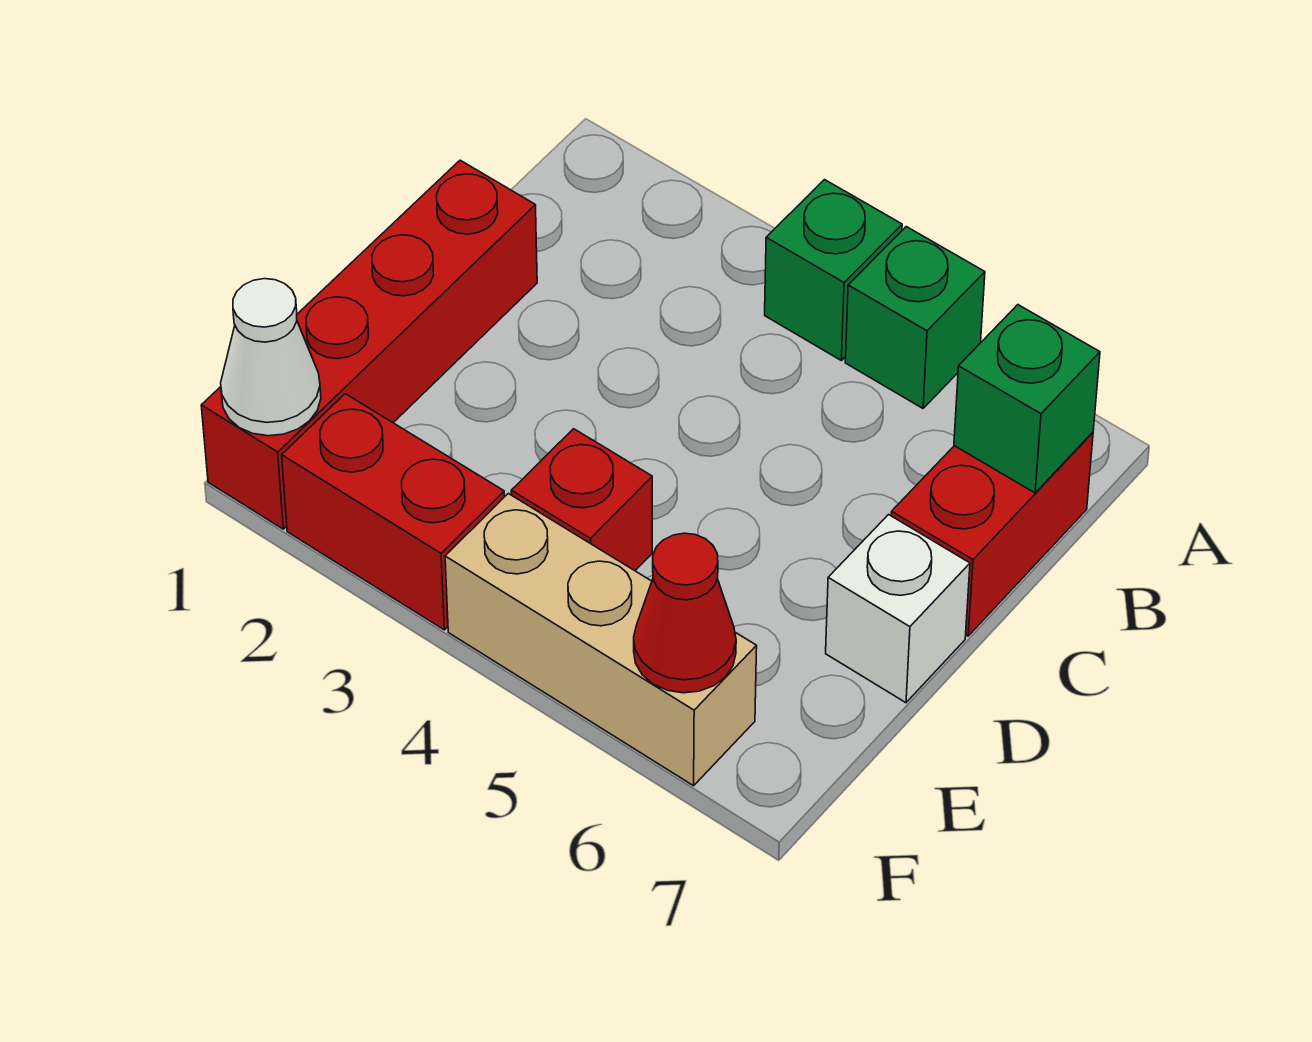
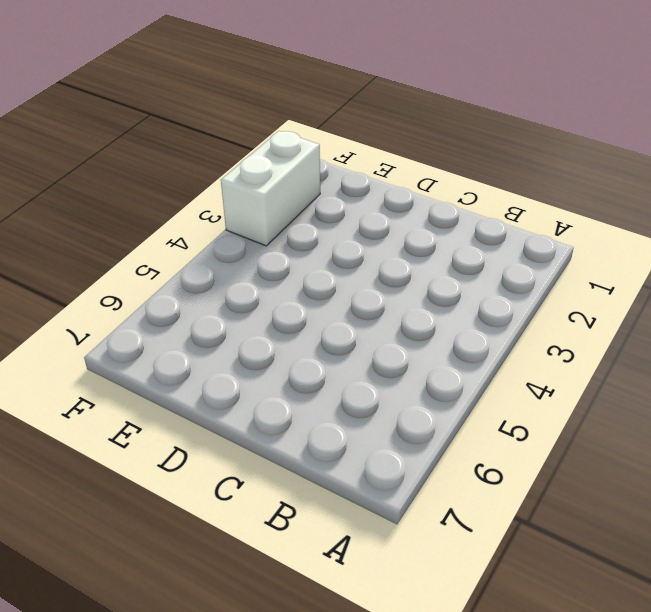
white 1x2 brick [221,131,320,246] -> red 1x2 brick [282,394,504,630]
none -> green 1x1 brick [765,180,902,360]
none -> green 1x1 brick [845,227,985,408]

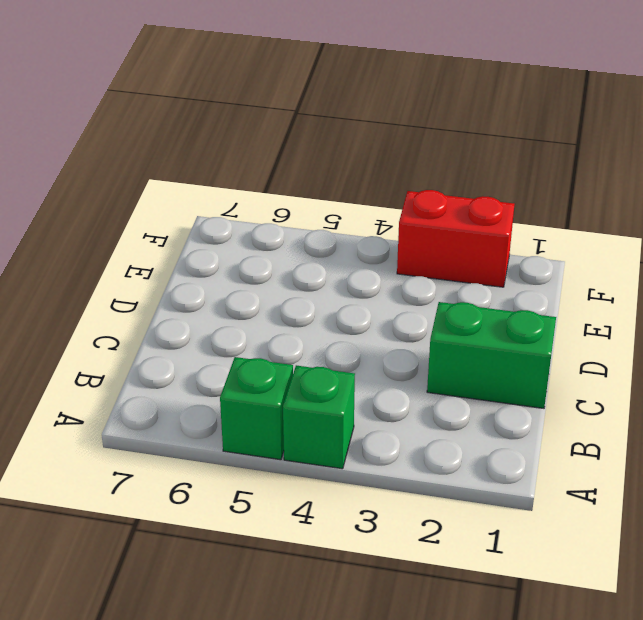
green 1x2 brick [427,302,556,408] -> red 1x4 brick [201,160,537,529]
none -> red 1x2 brick [891,432,1093,636]
none -> white 1x1 brick [826,515,970,703]

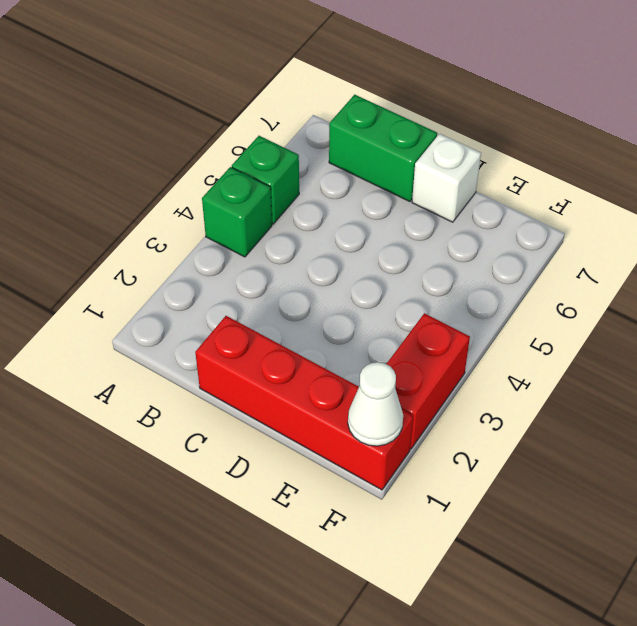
green 1x2 brick [329,95,437,202] -> red 1x2 brick [891,432,1093,636]
none -> red 1x1 brick [511,429,652,571]
none -> tan 1x3 brick [445,493,757,786]

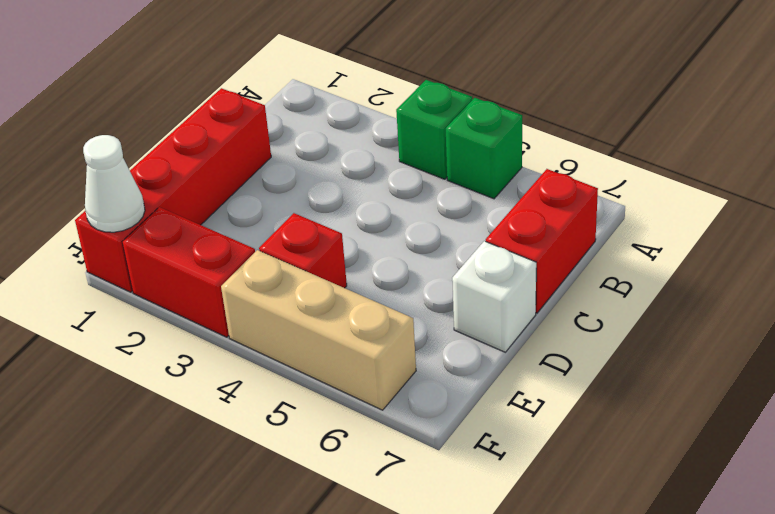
none -> green 1x1 brick [954,305,1100,493]
none -> red 1x1 cone [634,533,736,693]

